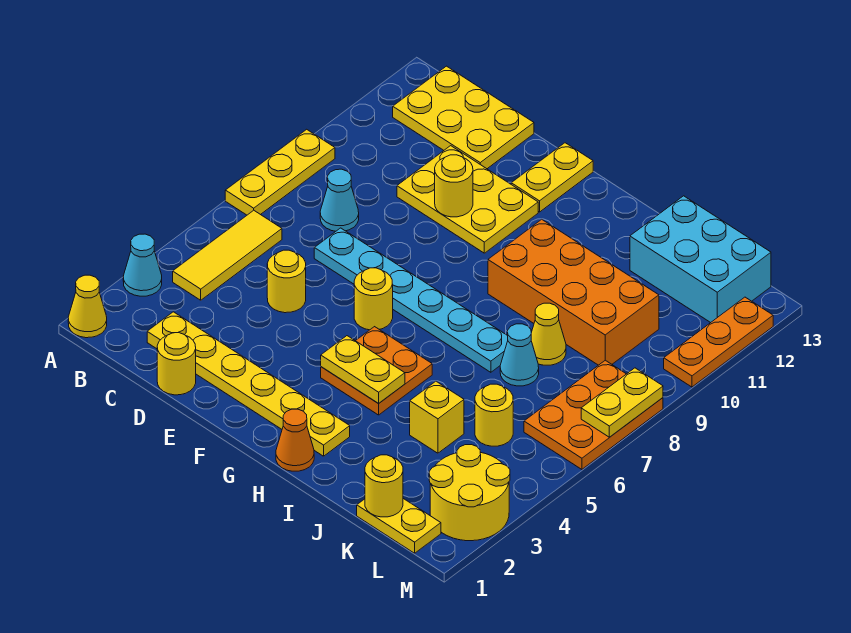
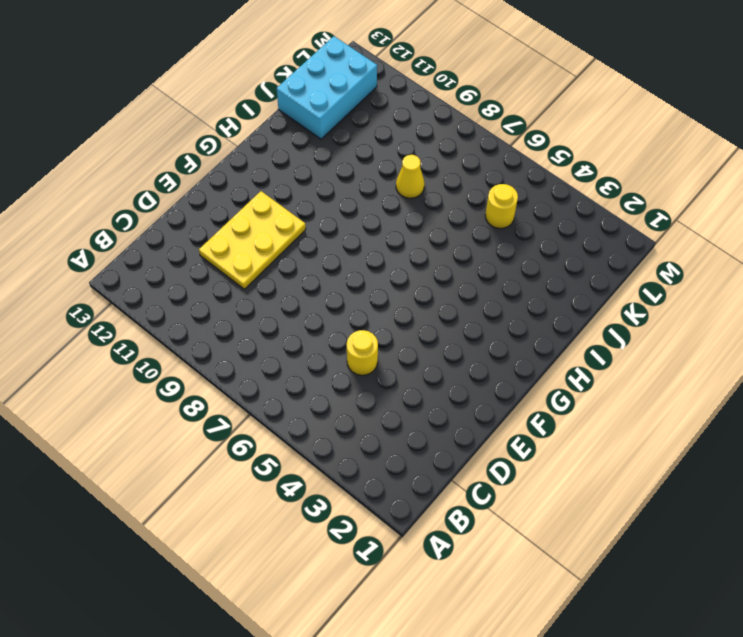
none -> yellow 1x1 cone [68,275,107,338]
none -> cyan 1x1 cone [123,234,162,296]
none -> yellow 1x3 plate [225,129,335,215]

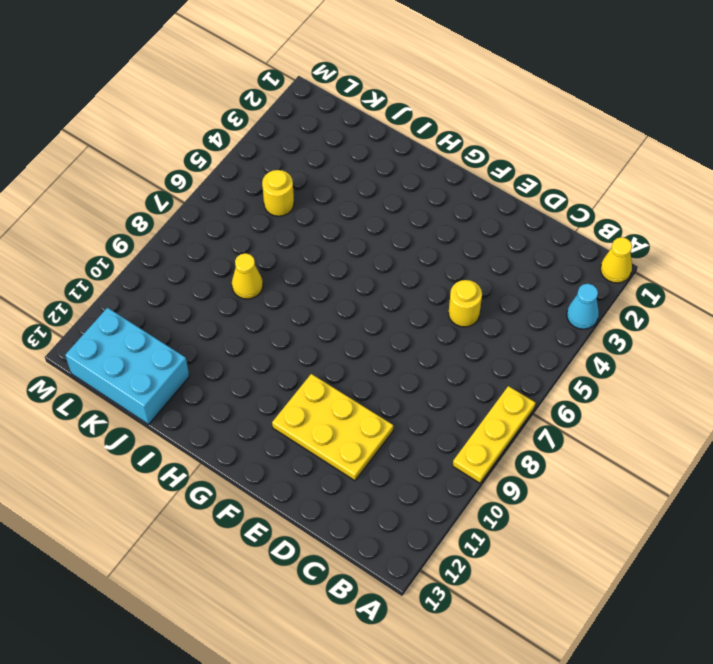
none -> yellow 1x3 tile [173,210,282,300]
none -> yellow 2x3 plate [393,66,534,169]
none -> yellow 1x6 plate [147,312,350,456]

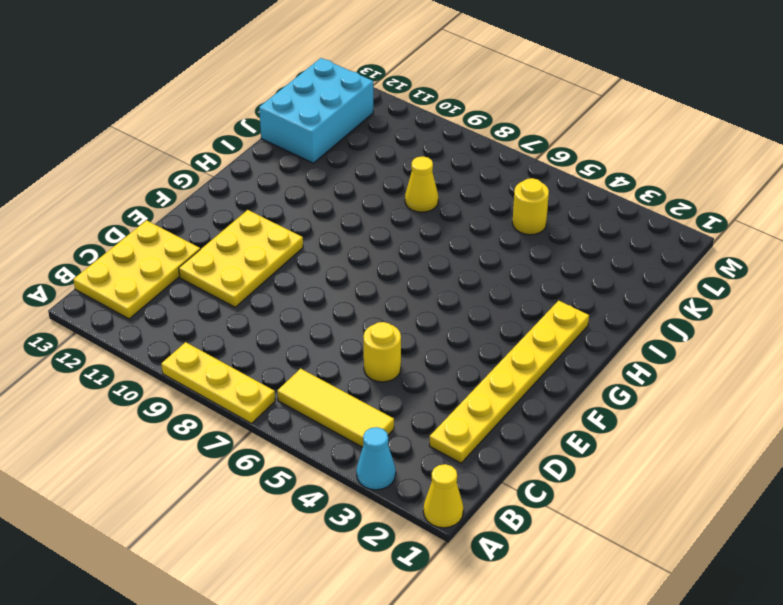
none -> cyan 1x1 cone [320,169,359,231]
none -> yellow 1x1 round brick [157,333,196,395]
none -> cyan 1x6 plate [314,228,508,372]

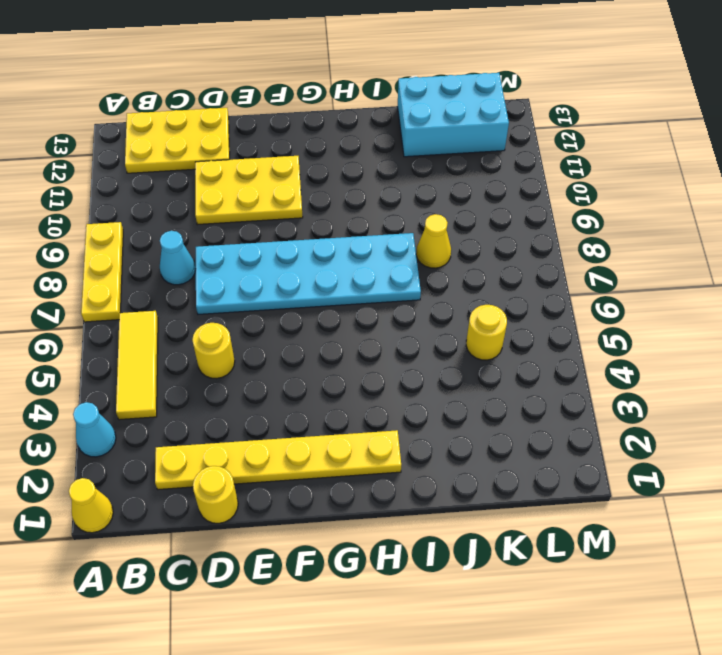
cyan 2x6 plate [196,233,421,314] -> cyan 1x6 plate [314,228,508,372]
none -> yellow 1x1 round brick [354,268,393,330]
none -> yellow 1x2 plate [511,143,593,212]
none -> orange 2x2 plate [321,327,432,415]

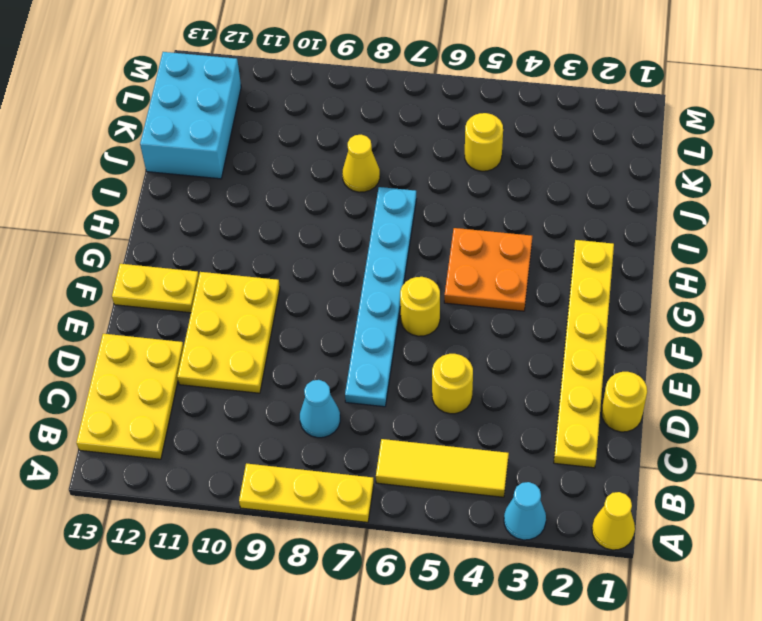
none -> orange 1x1 cone [276,409,314,471]
none -> orange 2x4 brick [488,219,659,365]
none -> yellow 1x1 brick [410,381,464,453]

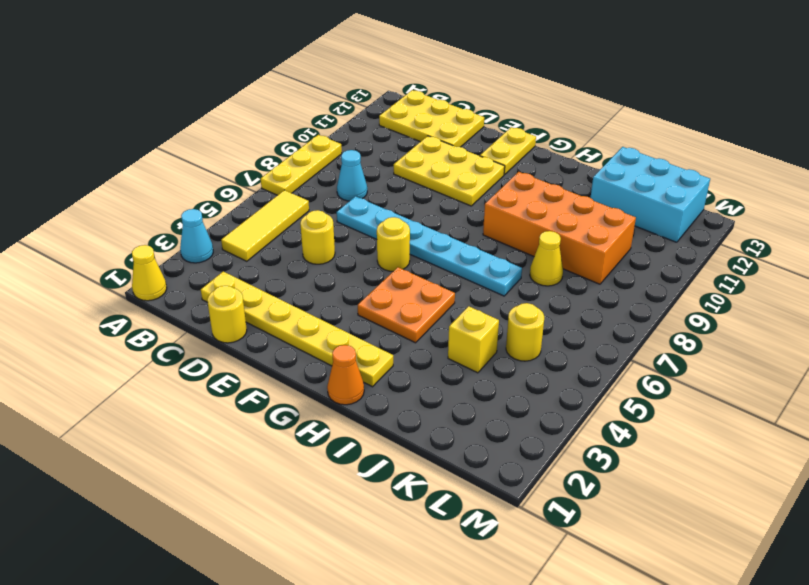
none -> cyan 1x1 cone [500,324,539,386]
none -> yellow 1x2 plate [357,499,441,553]
none -> yellow 2x2 round brick [429,445,510,541]

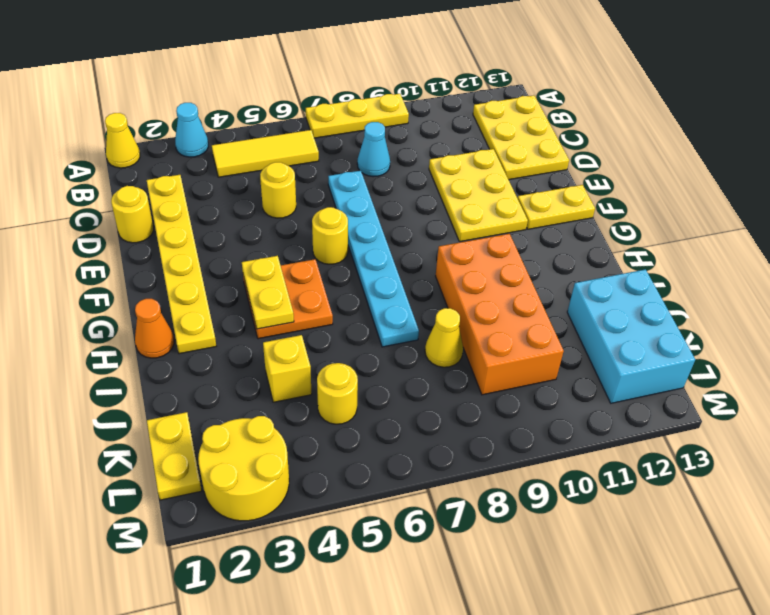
none -> cyan 1x1 cone [500,324,539,386]
none -> orange 2x3 plate [524,360,663,469]
none -> orange 1x3 plate [664,297,773,387]

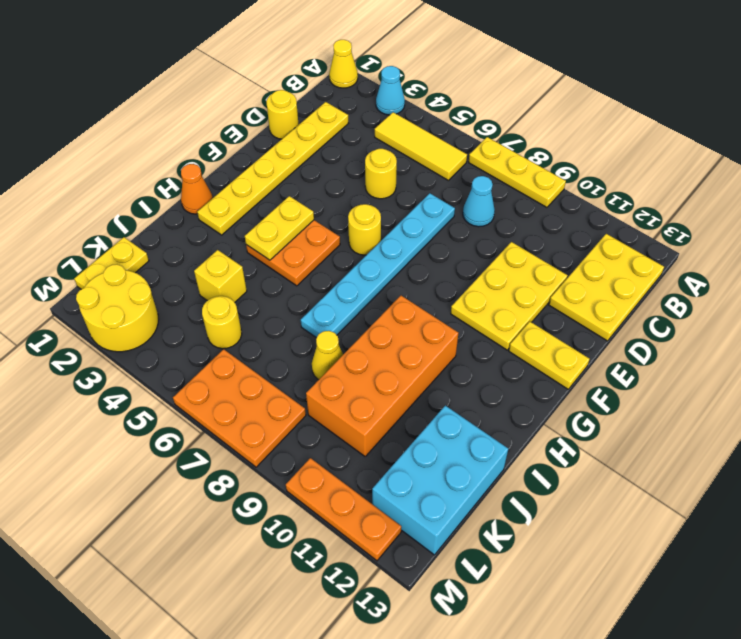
none -> cyan 1x1 cone [500,324,539,386]
none -> yellow 1x1 round brick [435,155,473,217]
none -> yellow 1x1 round brick [365,455,403,517]

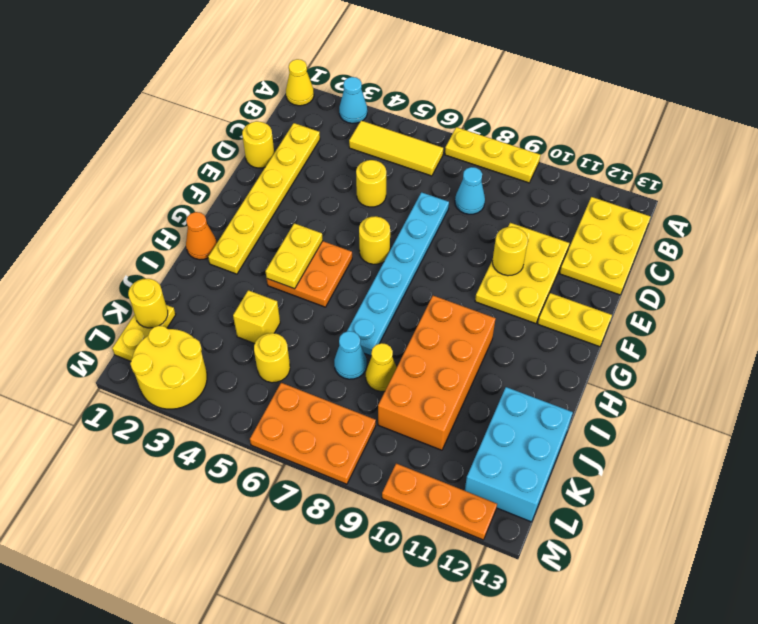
none -> yellow 1x2 plate [581,368,663,437]

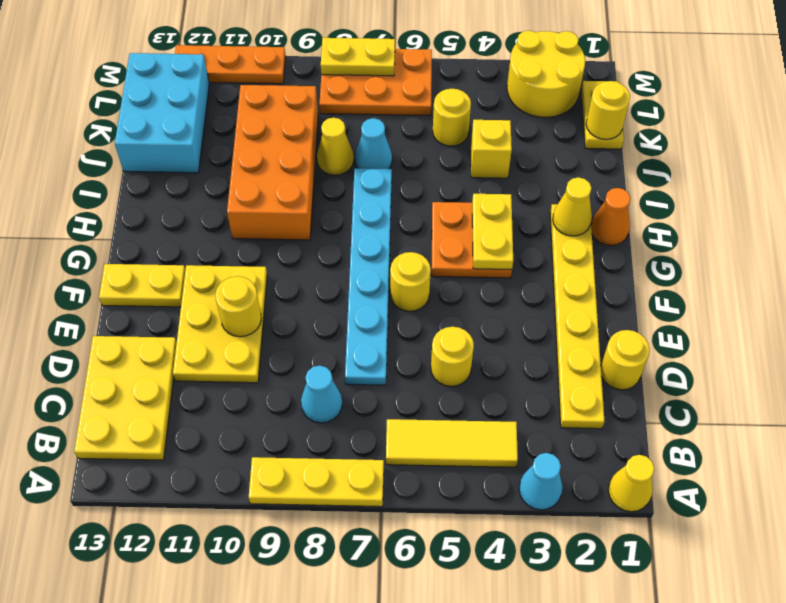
yellow 1x1 cone [553,177,592,236] -> none

